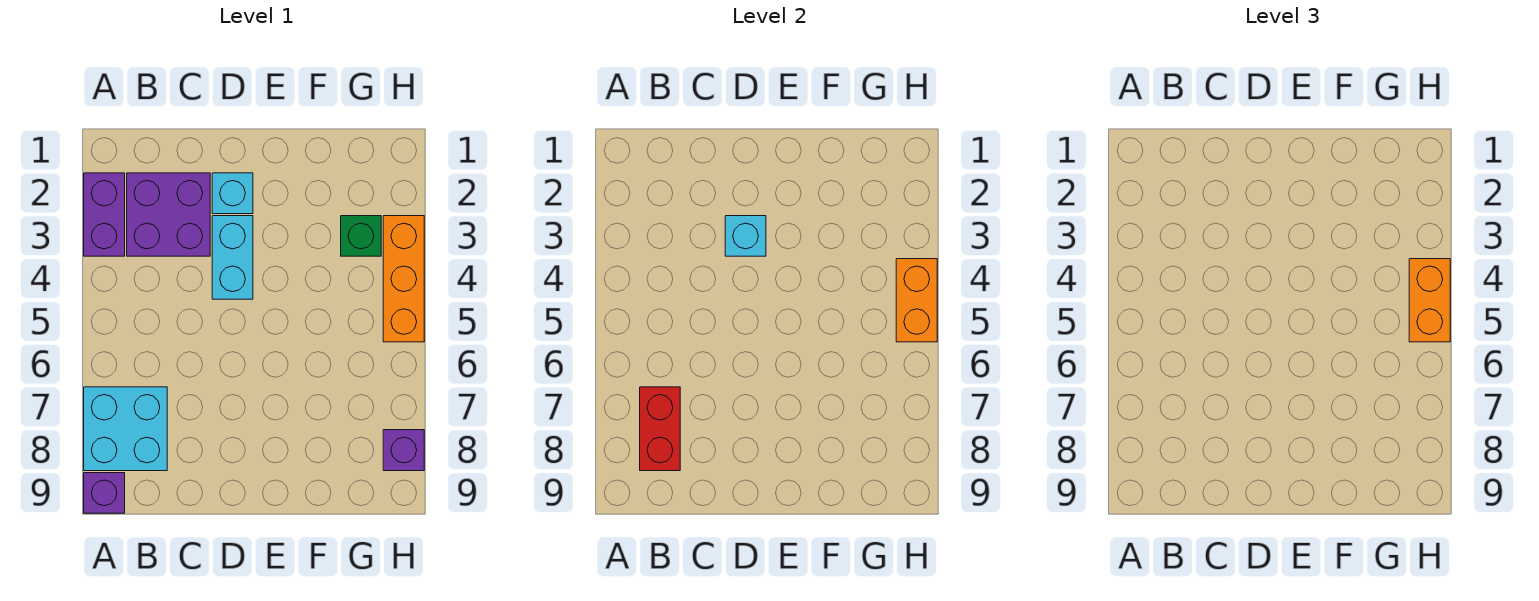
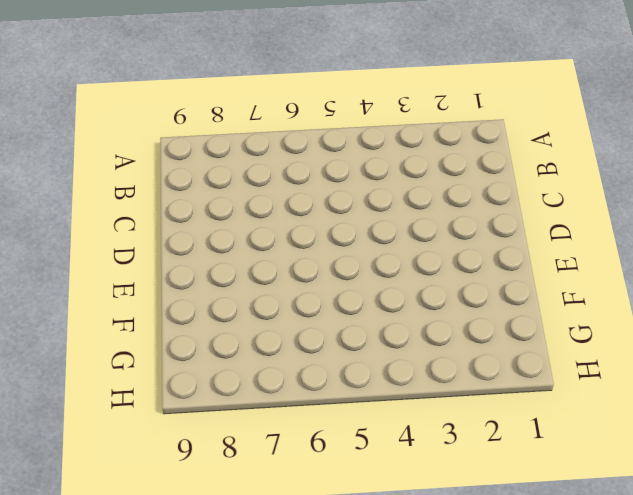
none -> purple 1x2 brick [84,173,125,256]
none -> cyan 2x2 brick [84,387,167,471]
none -> purple 1x1 brick [84,473,125,513]

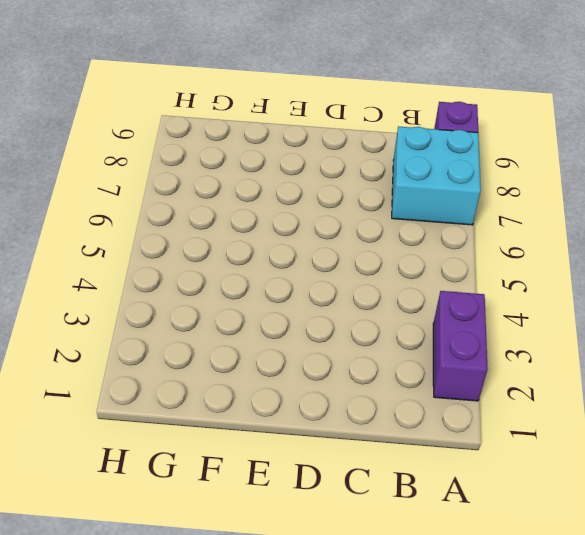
none -> purple 2x2 brick [127,173,210,256]
none -> cyan 1x1 brick [212,173,253,214]
none -> cyan 1x2 brick [212,216,253,299]

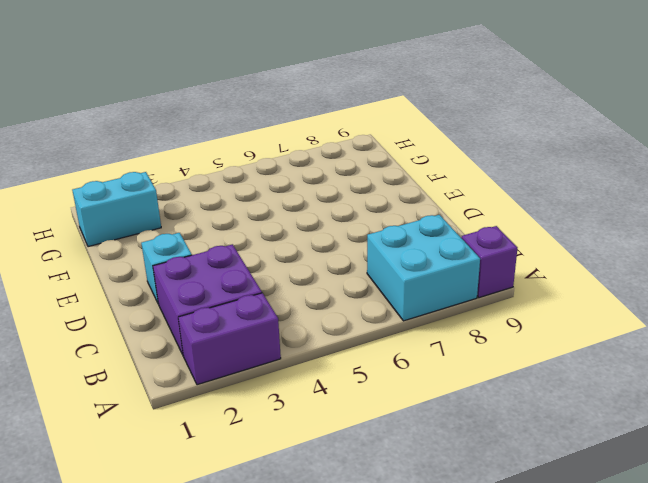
cyan 1x2 brick [72,172,161,247] -> cyan 1x2 brick moved to [212,216,253,299]
none -> green 1x1 brick [341,216,381,256]
none -> orange 1x3 brick [383,216,424,342]
none -> purple 1x1 brick [383,430,424,471]

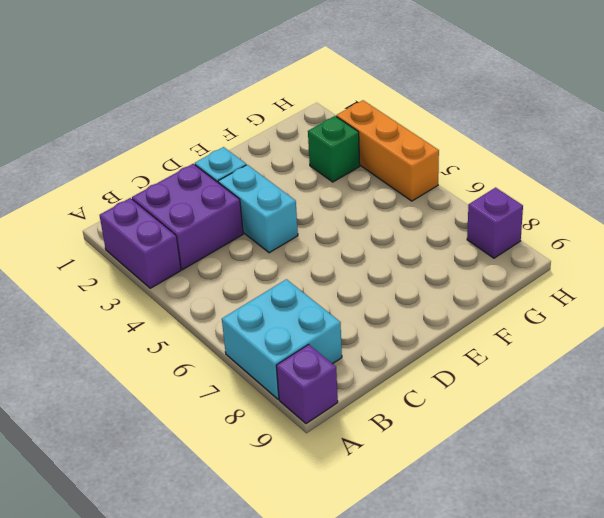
none -> red 1x2 brick [640,387,680,471]
none -> cyan 1x1 brick [725,216,766,256]
none -> orange 1x2 brick [896,259,937,342]

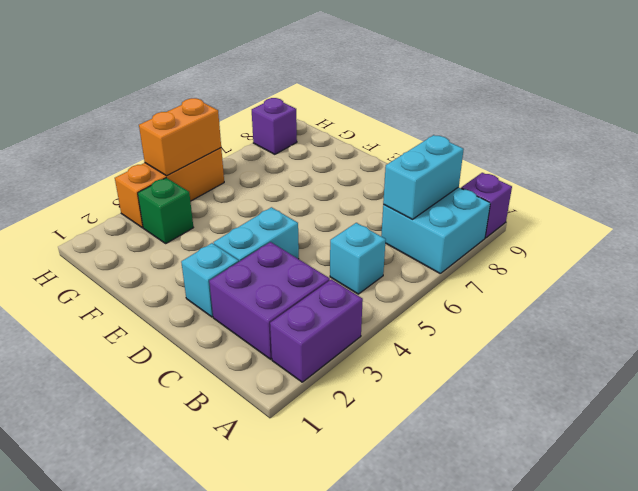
cyan 1x1 brick [330,223,386,294] -> cyan 1x1 brick moved to [725,216,766,256]
cyan 1x2 brick [383,135,464,219] -> red 1x2 brick [640,387,680,471]
none -> orange 1x2 brick [1409,259,1450,342]

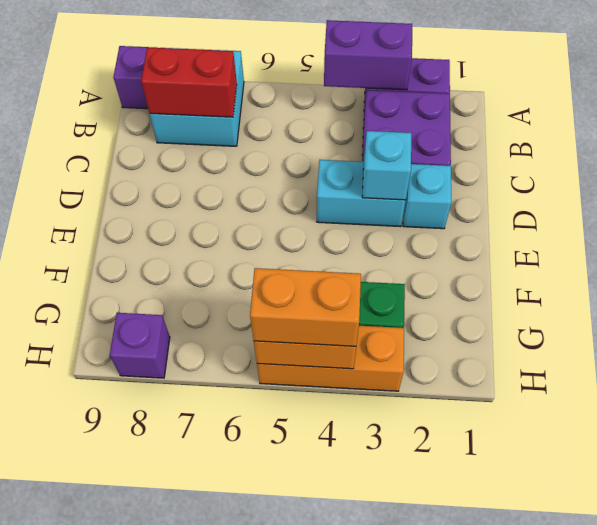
purple 1x2 brick [324,20,412,90] -> none

